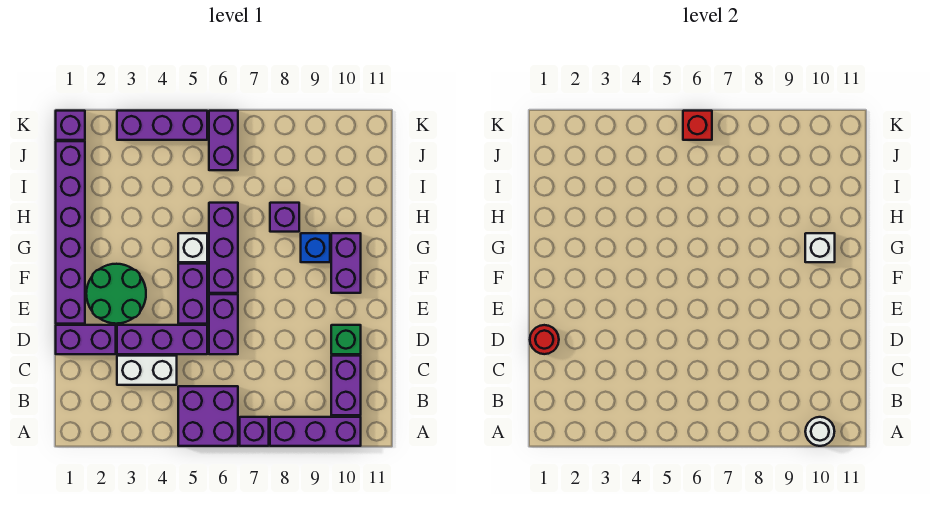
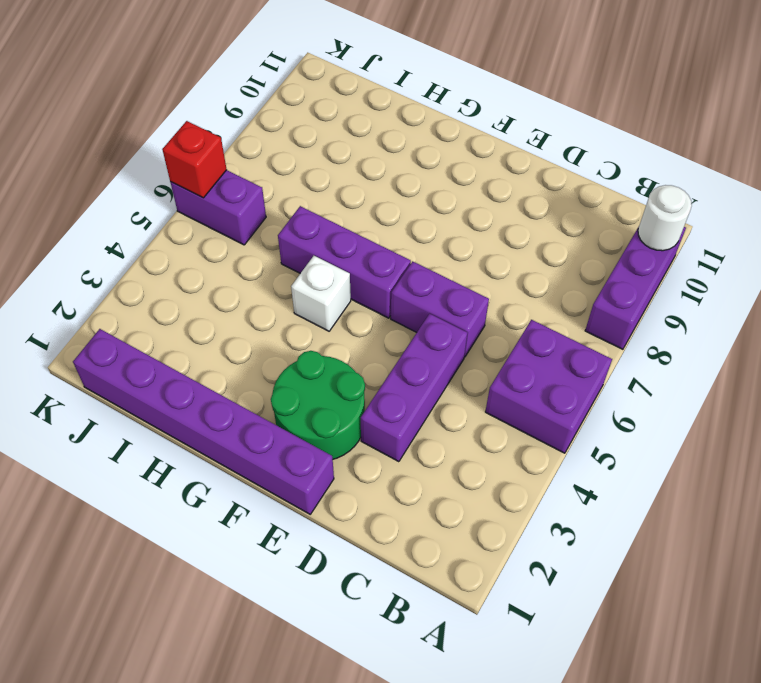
none -> purple 1x1 brick [240,417,269,446]
none -> purple 1x2 brick [331,356,361,415]
none -> white 1x2 brick [117,356,177,385]

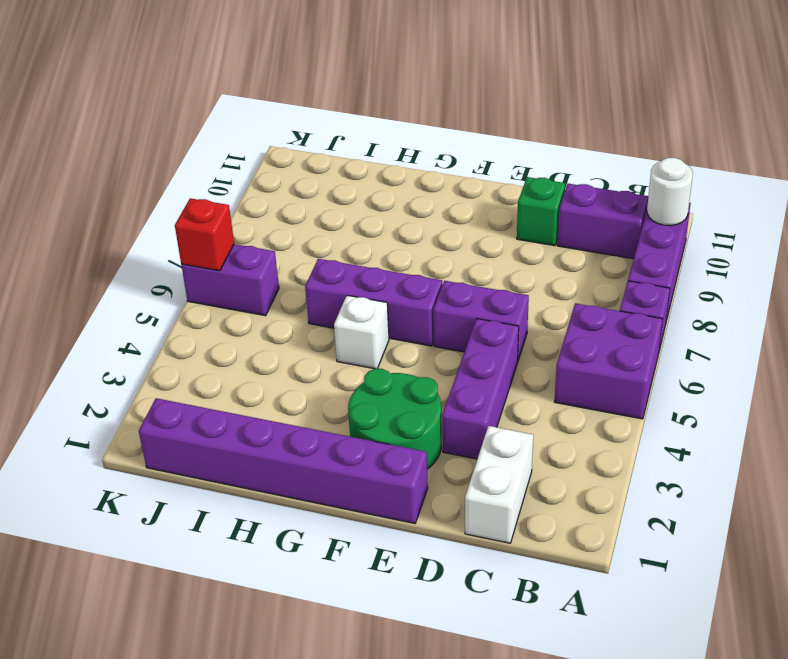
white 1x2 brick [465,426,533,543] -> white 1x2 brick moved to [117,356,177,385]
none -> purple 1x2 brick [56,325,116,354]
none -> purple 1x2 brick [178,264,207,324]
none -> purple 1x2 brick [331,233,361,293]

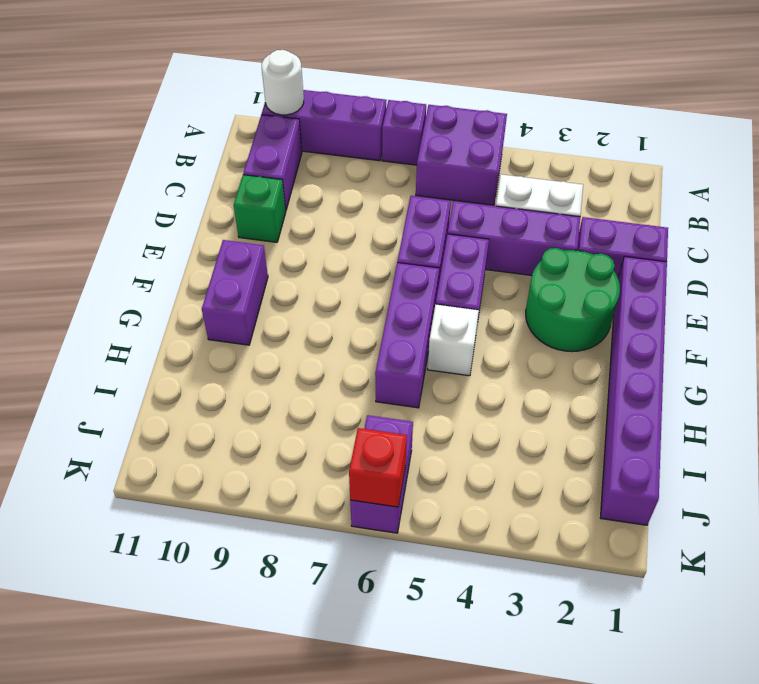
none -> blue 1x1 brick [301,233,330,262]
none -> purple 1x1 brick [270,203,299,232]
none -> purple 1x1 brick [56,111,85,140]

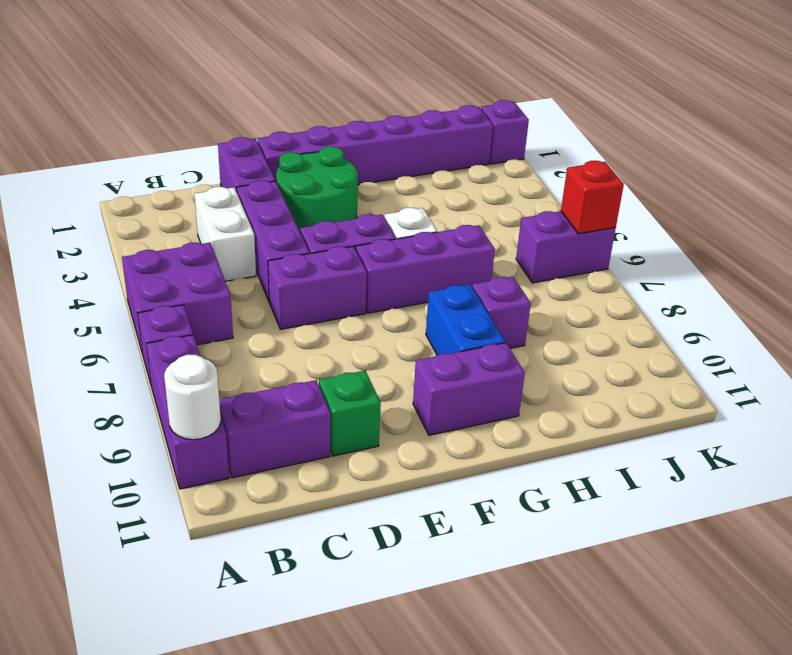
blue 1x2 brick [426,284,505,355] -> blue 1x1 brick [301,233,330,262]
none -> purple 1x3 brick [117,111,207,140]
none -> red 1x1 round brick [530,325,559,354]
none -> white 1x1 brick [805,233,835,262]

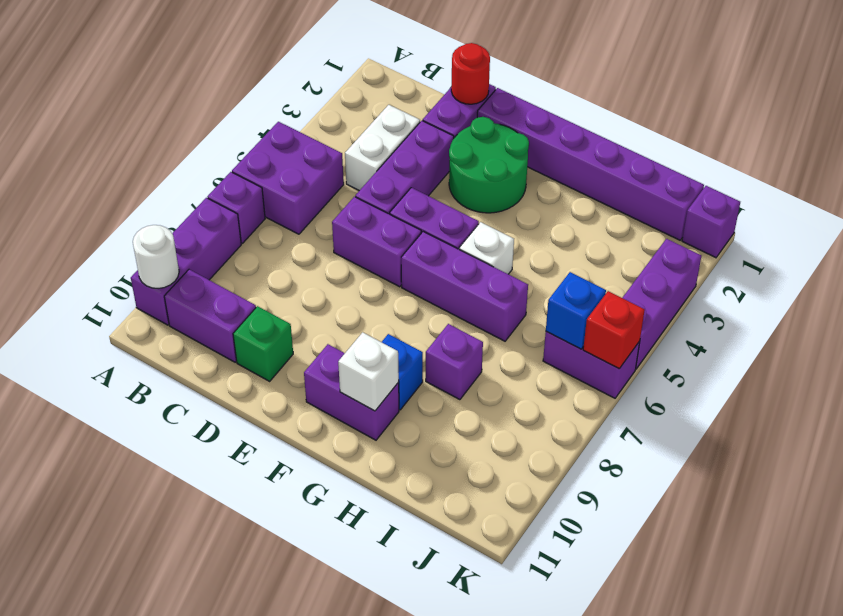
blue 1x1 brick [546,272,606,349] -> none

